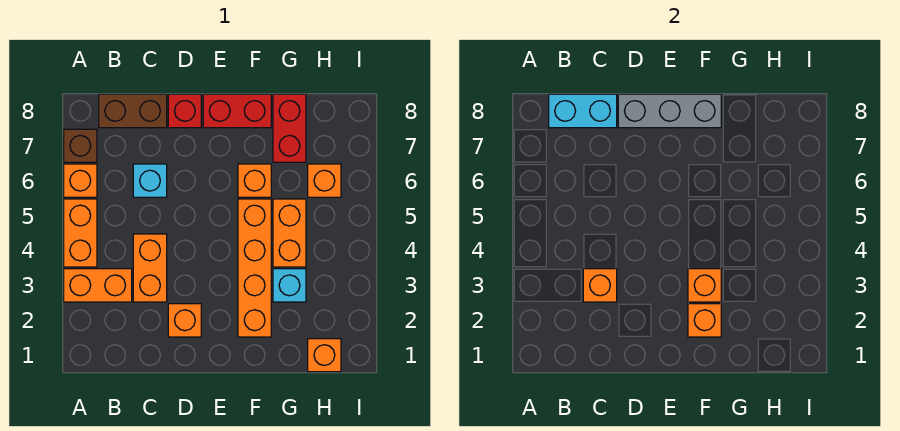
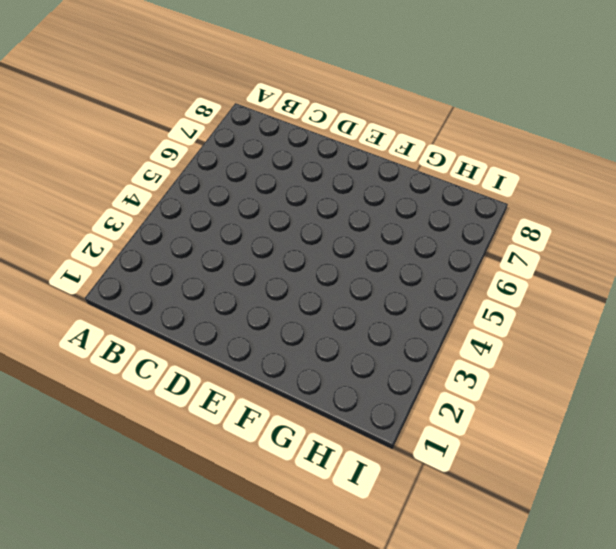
none -> orange 1x2 brick [64,269,132,302]
none -> orange 1x2 brick [64,199,97,267]
none -> orange 1x1 brick [64,164,97,197]

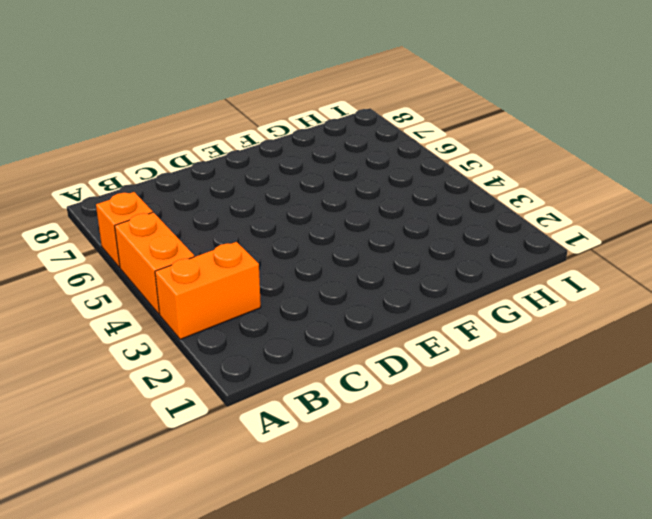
none -> brown 1x1 brick [64,129,97,162]
none -> brown 1x2 brick [99,94,167,128]
none -> orange 1x2 brick [133,234,167,302]

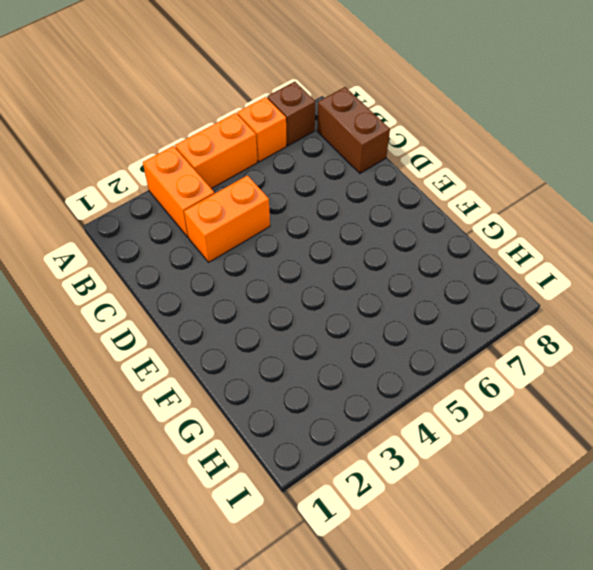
none -> cyan 1x1 brick [133,164,167,197]
none -> orange 1x1 brick [168,304,201,337]
none -> red 1x1 brick [168,94,201,128]

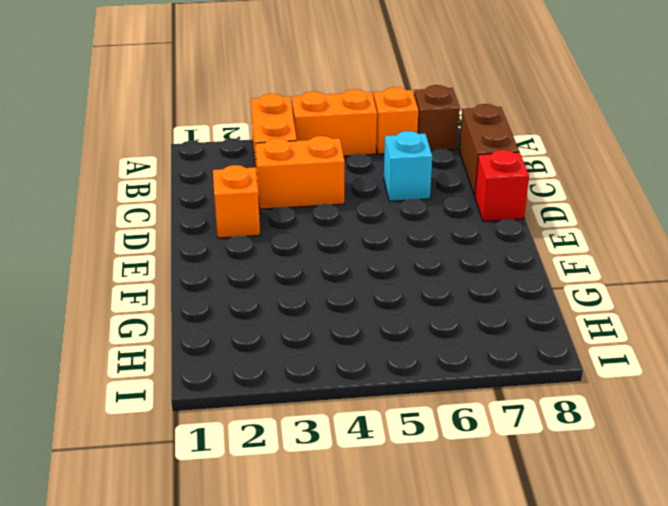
none -> red 1x2 brick [203,94,271,128]
none -> orange 1x4 brick [238,199,271,337]
none -> orange 1x1 brick [238,164,271,197]

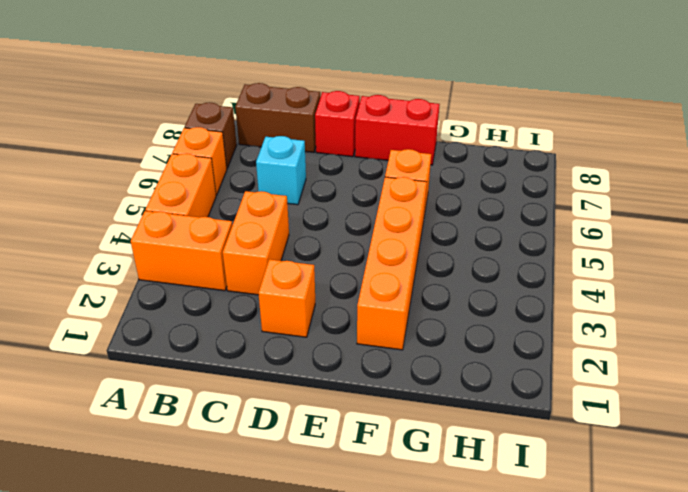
none -> cyan 1x1 brick [273,269,306,302]
none -> orange 1x2 brick [273,199,306,267]
none -> red 1x2 brick [273,94,306,162]

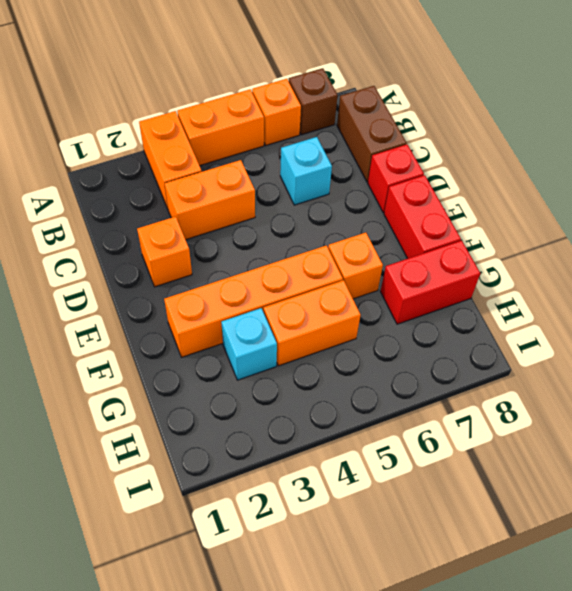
none -> orange 1x1 brick [308,339,341,372]
none -> orange 1x1 brick [308,164,341,197]
none -> cyan 1x2 brick [549,94,617,128]

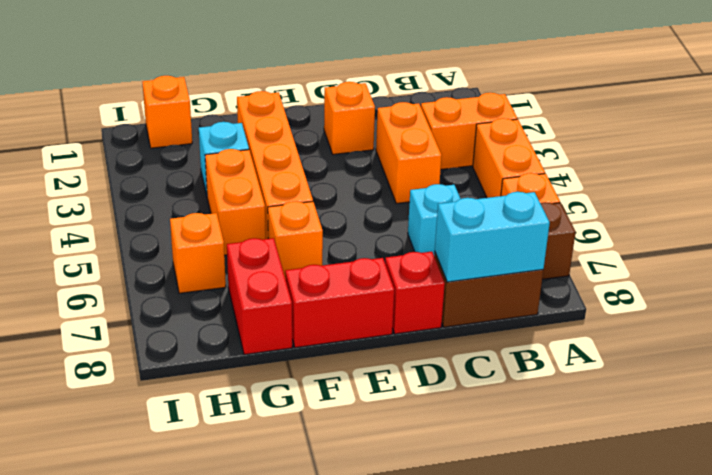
none -> orange 1x1 brick [583,269,617,302]
none -> grey 1x3 brick [618,94,721,128]
none -> orange 1x1 brick [688,304,721,337]

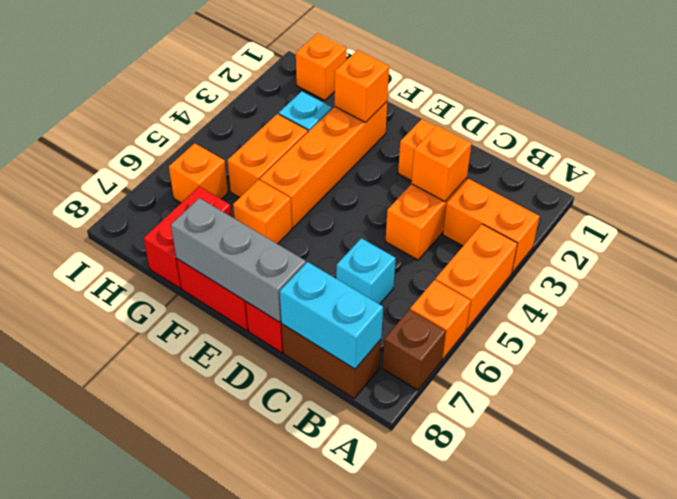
none -> orange 1x1 brick [688,269,721,302]

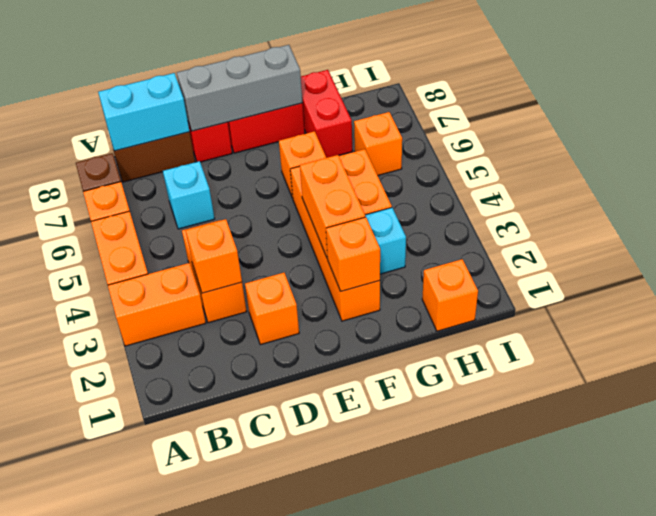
orange 1x2 brick [300,155,365,258] -> orange 1x1 brick [688,269,721,302]

